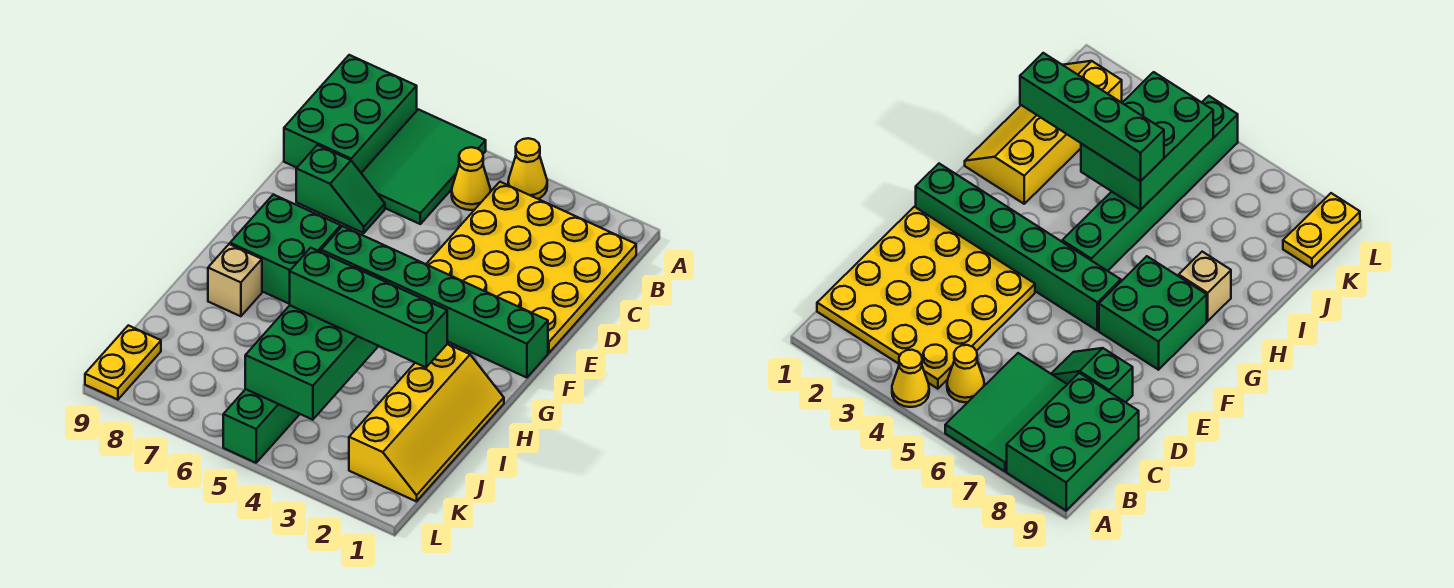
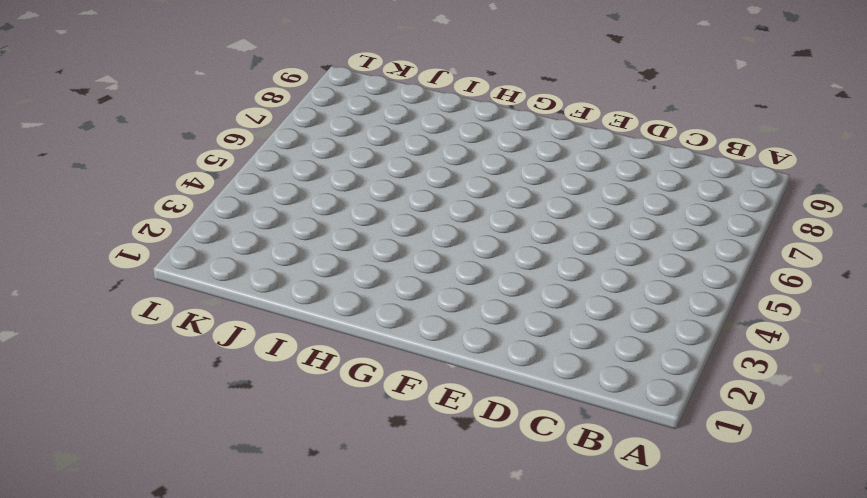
none -> yellow 1x1 cone [508,138,547,199]
none -> green 2x3 tile [361,109,486,224]
none -> green 2x3 brick [284,55,417,173]

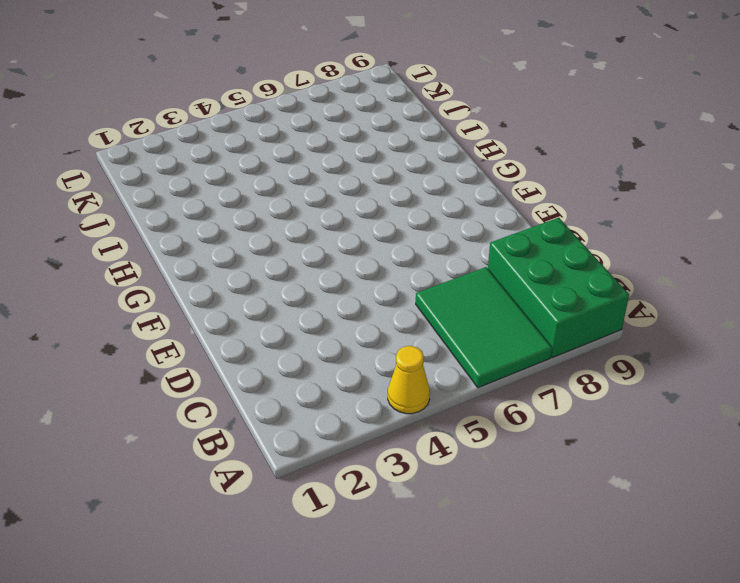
none -> yellow 4x4 plate [426,182,636,353]
none -> yellow 1x1 cone [452,147,491,210]
none -> green 1x2 slope [296,145,385,233]

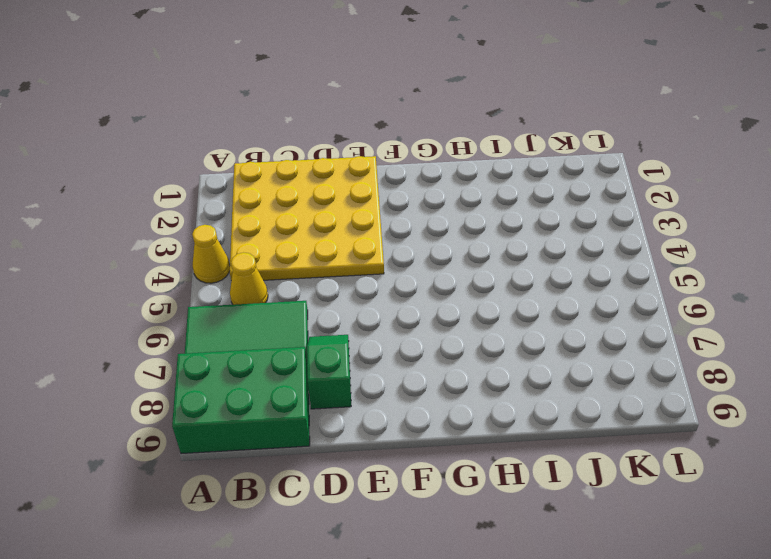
none -> green 1x6 brick [321,226,548,378]
none -> green 2x2 brick [230,195,341,304]
none -> green 1x6 brick [223,267,388,463]

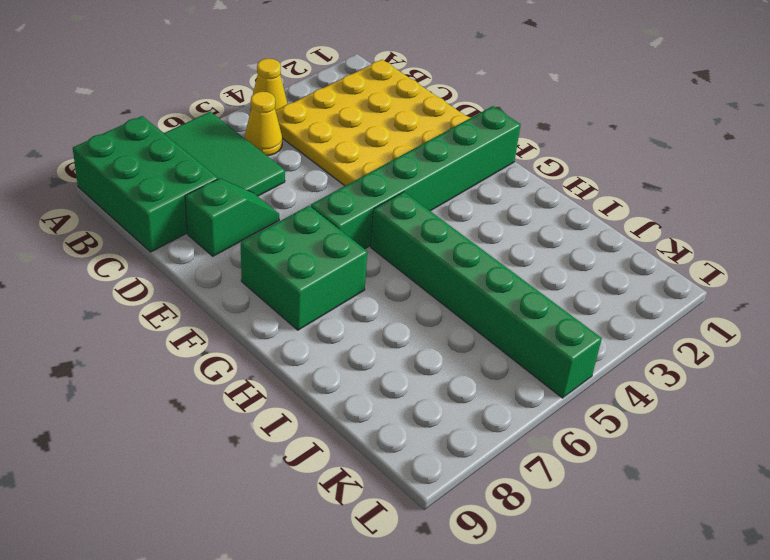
none -> yellow 2x4 slope [349,344,504,501]
none -> tan 1x1 brick [208,244,262,316]
none -> yellow 1x2 plate [85,325,161,400]

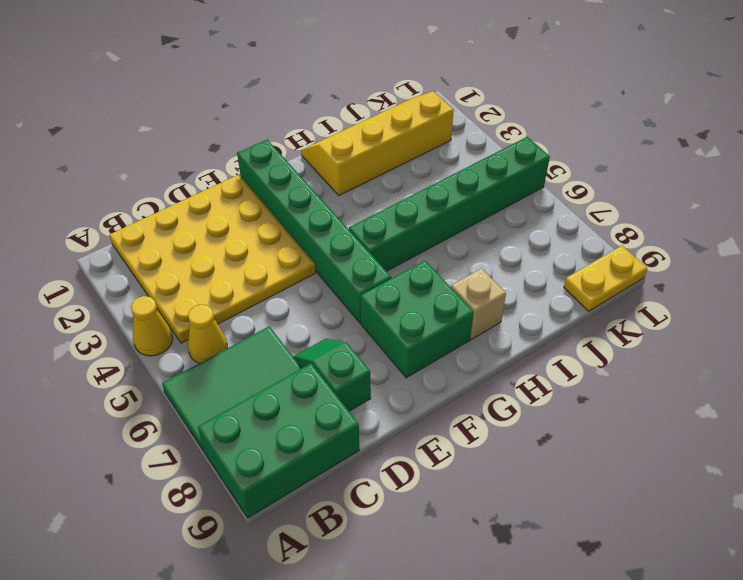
none -> green 2x3 brick [245,306,378,420]
none -> green 1x4 brick [290,248,447,367]

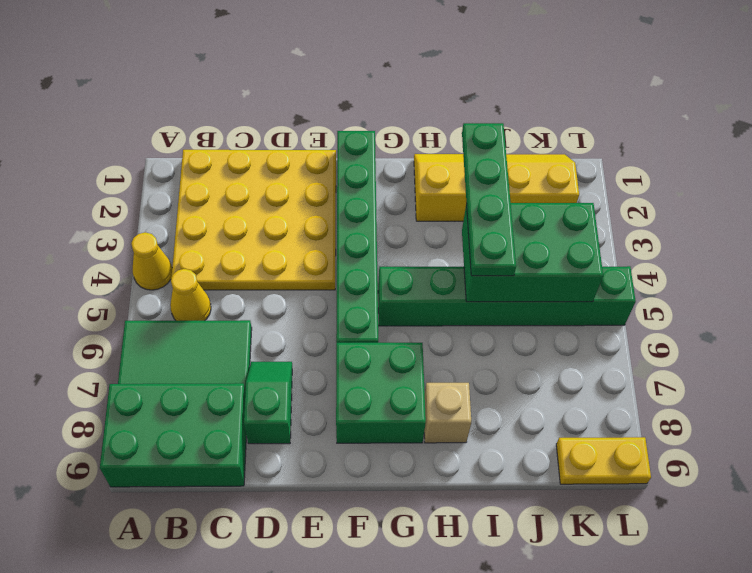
green 1x4 plate [462,123,516,276] -> green 1x4 brick [290,248,447,367]

